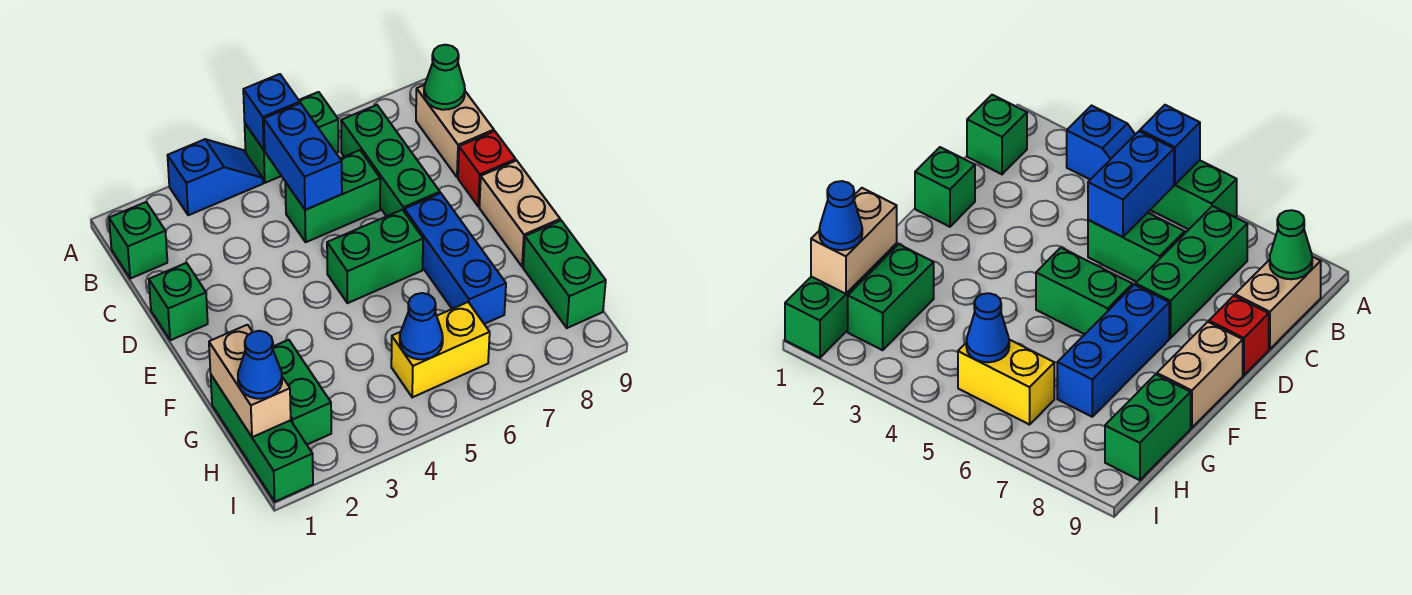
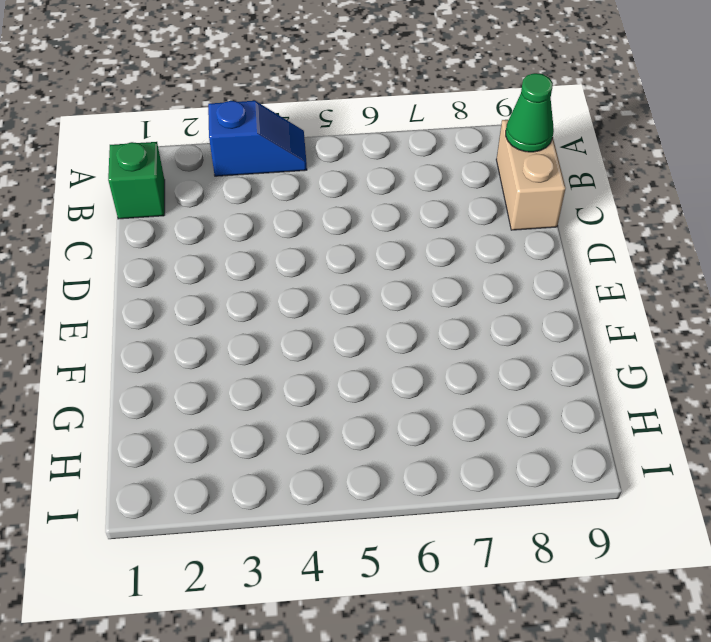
none -> green 1x2 brick [245,92,339,183]
none -> green 1x3 brick [341,105,440,216]
none -> green 1x2 brick [285,150,380,242]

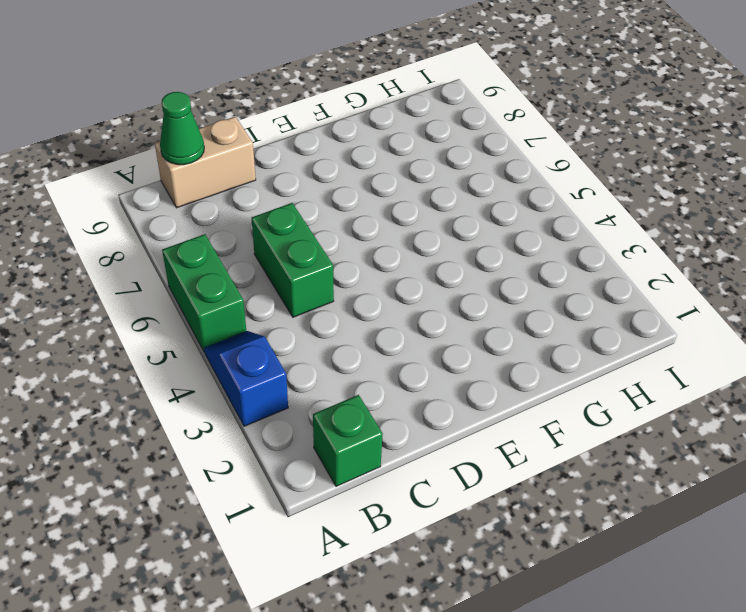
none -> green 1x3 brick [341,105,440,216]
none -> green 1x1 brick [149,263,208,340]
none -> red 1x1 brick [458,131,516,207]

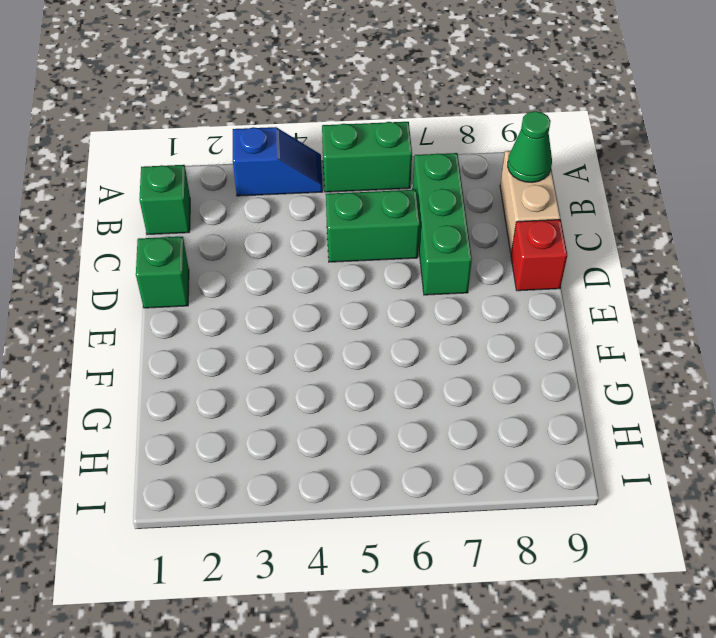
none -> green 1x2 brick [327,210,423,303]
none -> blue 1x3 brick [404,193,506,324]
none -> tan 1x2 brick [479,160,560,267]

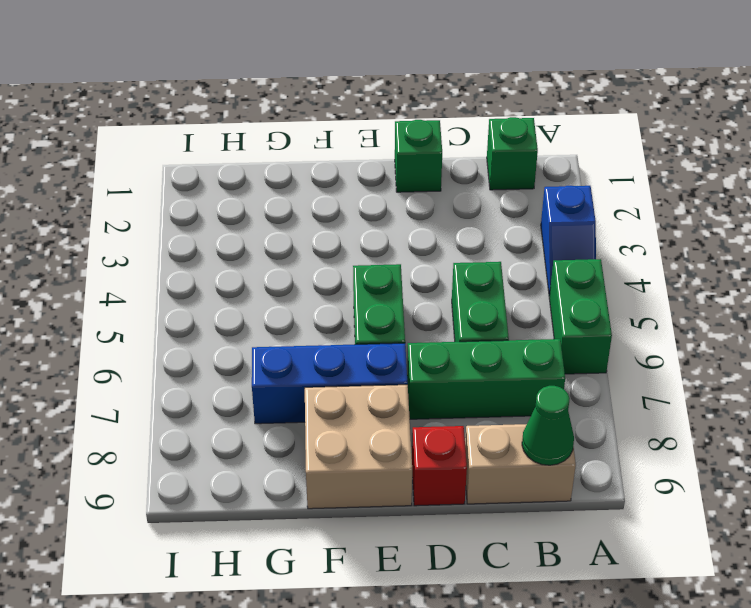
tan 2x2 brick [305,385,412,509] -> tan 1x2 brick [479,160,560,267]
none -> green 1x3 brick [211,375,313,502]
none -> green 1x2 brick [273,340,331,445]
none -> green 1x2 brick [523,221,606,328]

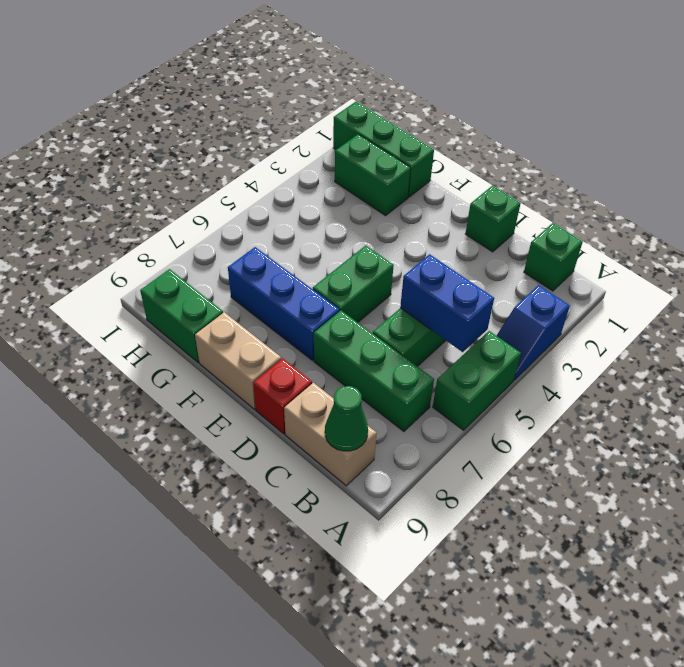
none -> yellow 1x2 brick [391,302,490,397]
none -> blue 1x1 brick [243,74,300,150]
none -> tan 1x2 brick [209,325,291,437]

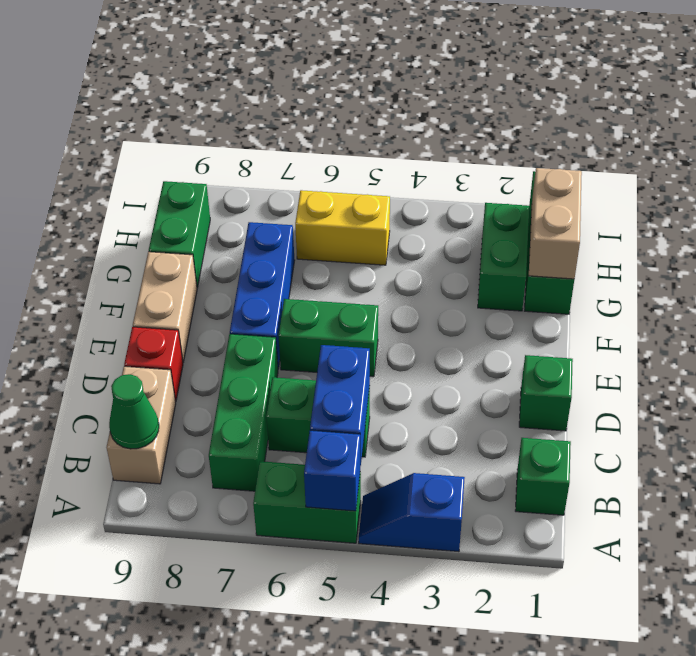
none -> blue 1x1 cone [400,293,443,359]
none -> blue 1x1 cone [238,331,282,399]

